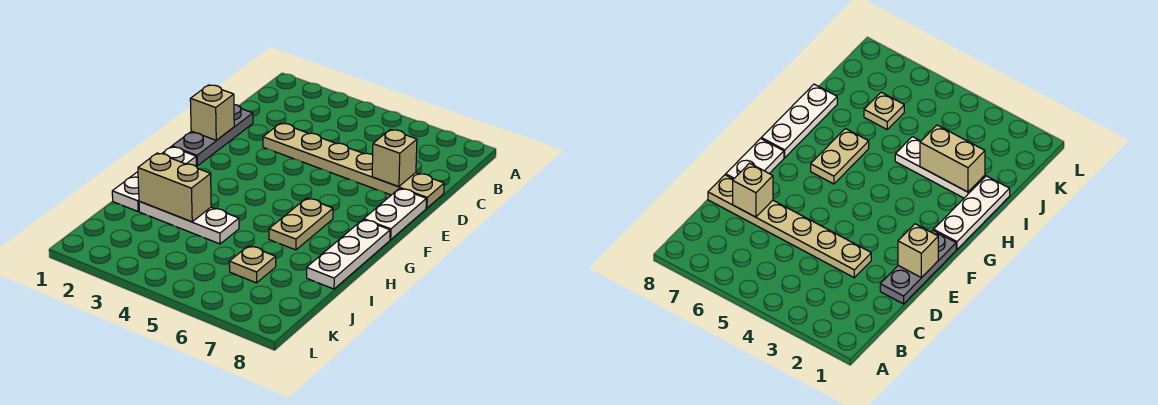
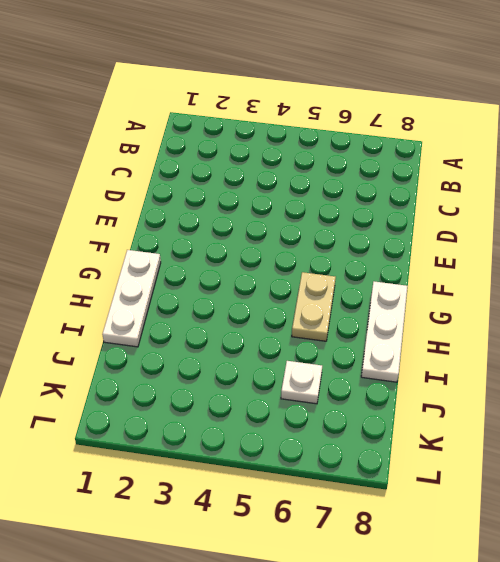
white 1x1 plate [281,361,322,404] -> tan 1x1 plate [229,246,276,283]
none -> grey 1x3 plate [172,105,253,166]
none -> tan 1x6 plate [263,123,444,208]

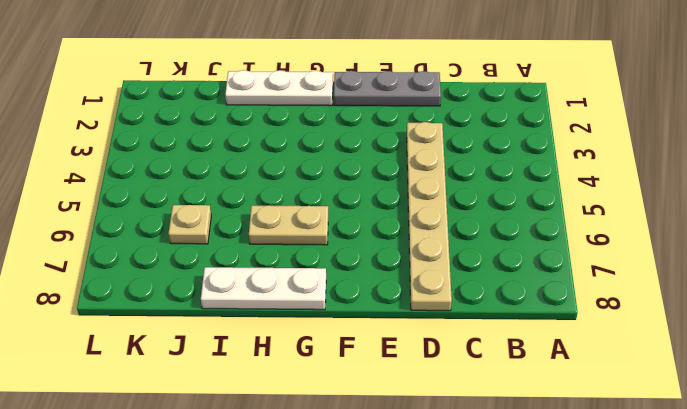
none -> white 1x2 plate [364,188,426,240]
none -> white 1x3 plate [139,201,239,244]

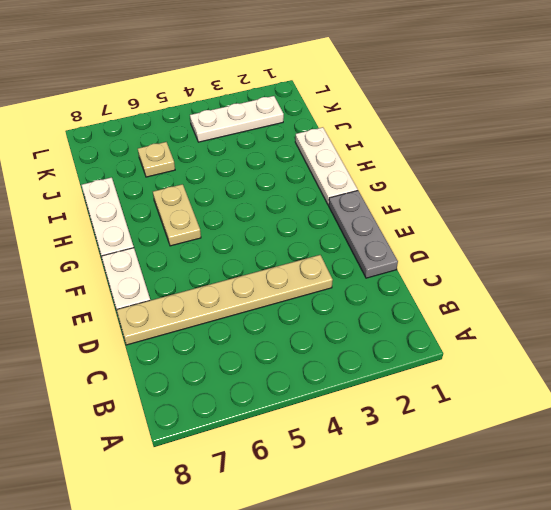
white 1x3 plate [190,96,284,142] -> white 1x3 plate moved to [139,201,239,244]
none -> tan 1x1 brick [372,130,417,187]
none -> tan 1x1 brick [190,85,234,140]

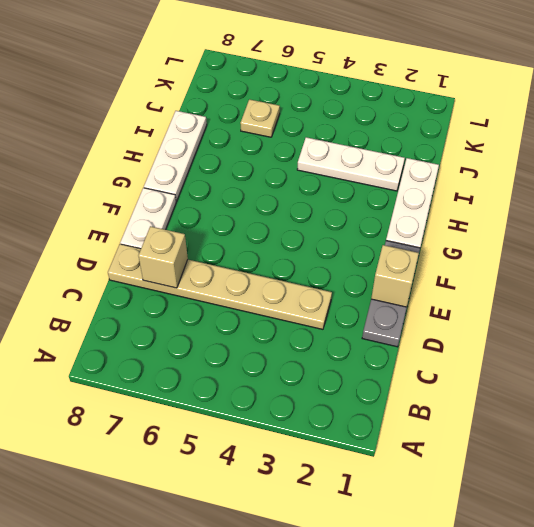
none -> tan 1x2 plate [269,198,333,250]
none -> tan 1x2 brick [138,153,211,222]

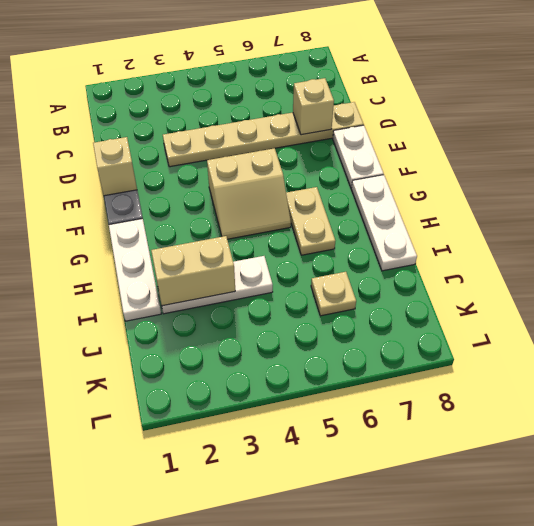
tan 2x2 slope [207,148,291,239] -> none

